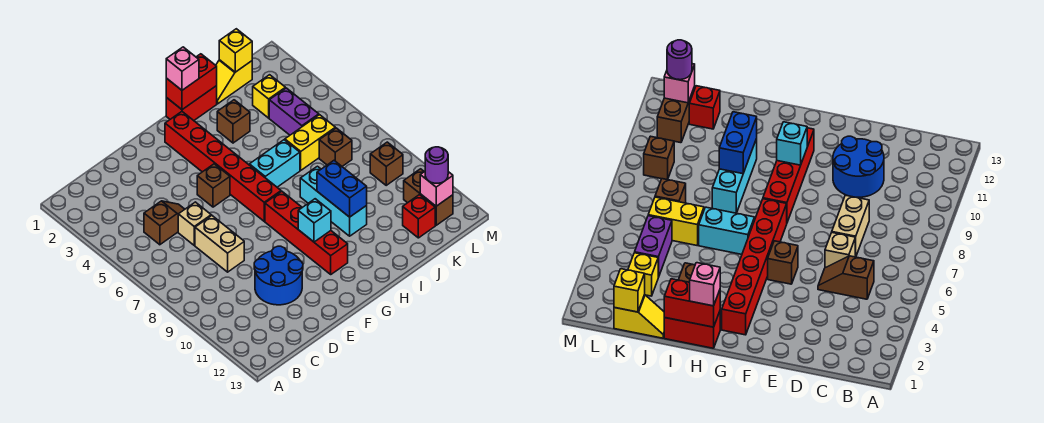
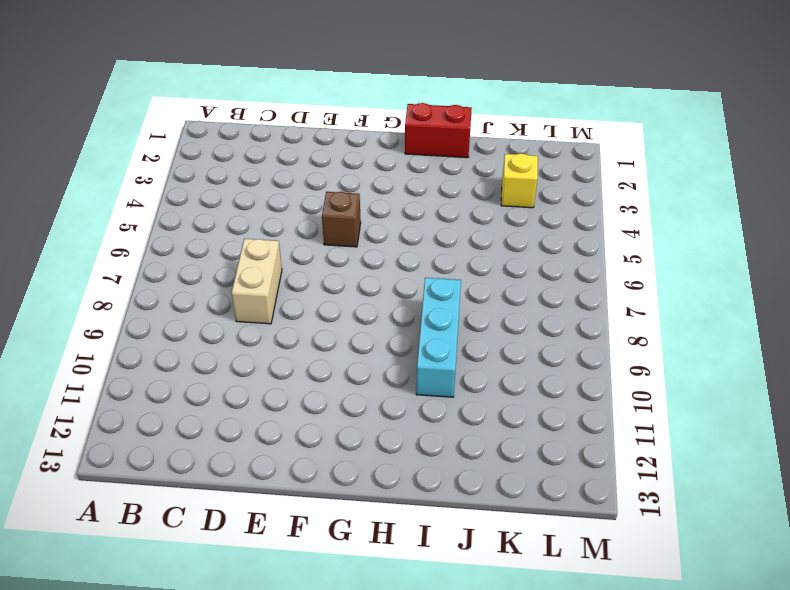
none -> brown 1x2 slope [144,201,185,245]
none -> tan 1x1 brick [178,202,211,245]
none -> blue 2x2 round brick [254,246,303,305]

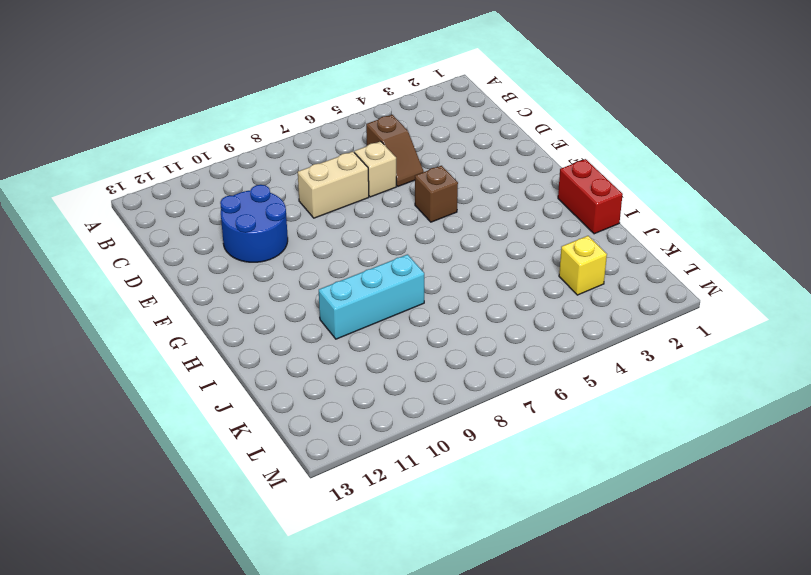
none -> red 1x6 brick [165,112,281,221]
none -> red 1x4 brick [265,191,348,274]
none -> cyan 1x2 brick [249,140,300,187]

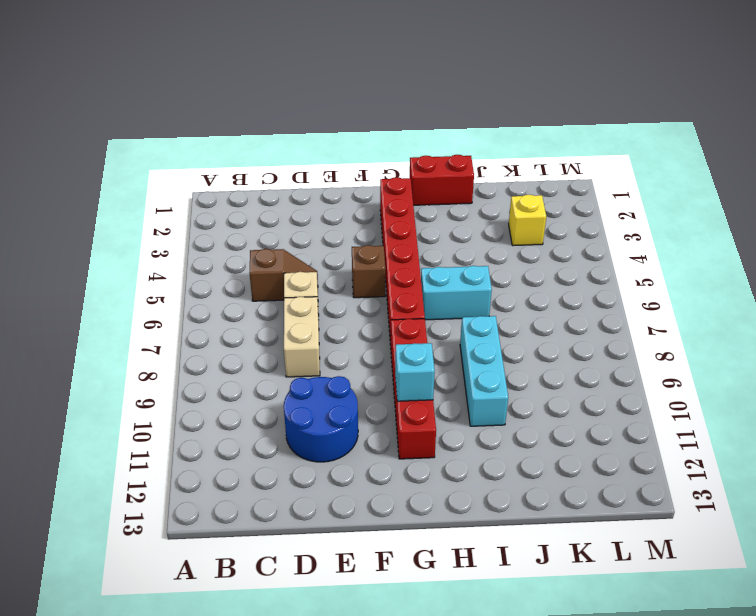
none -> brown 1x1 brick [217,100,250,143]
none -> yellow 1x2 slope [216,60,252,104]
none -> yellow 1x2 brick [285,115,335,170]

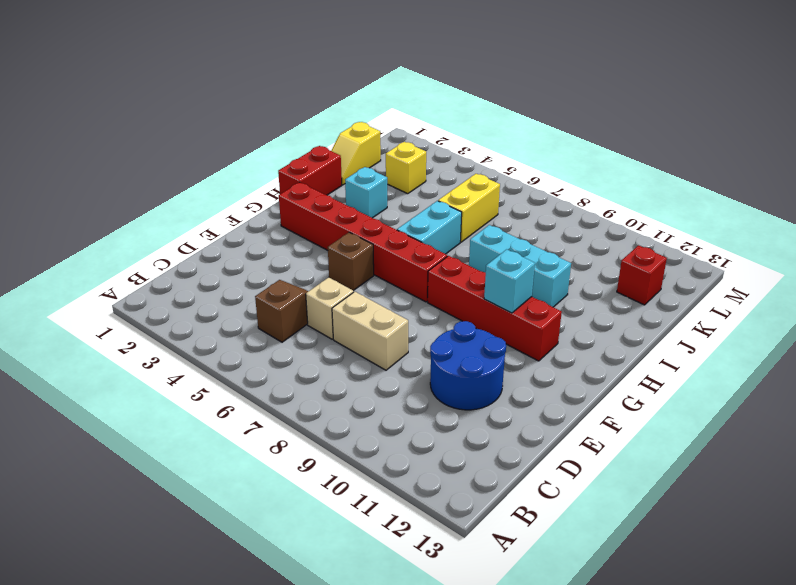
cyan 1x1 brick [345,167,387,218] -> brown 1x1 brick [217,100,250,143]
none -> purple 1x2 brick [269,88,319,135]
none -> brown 1x1 brick [319,128,352,166]
none -> brown 1x1 brick [370,142,403,185]

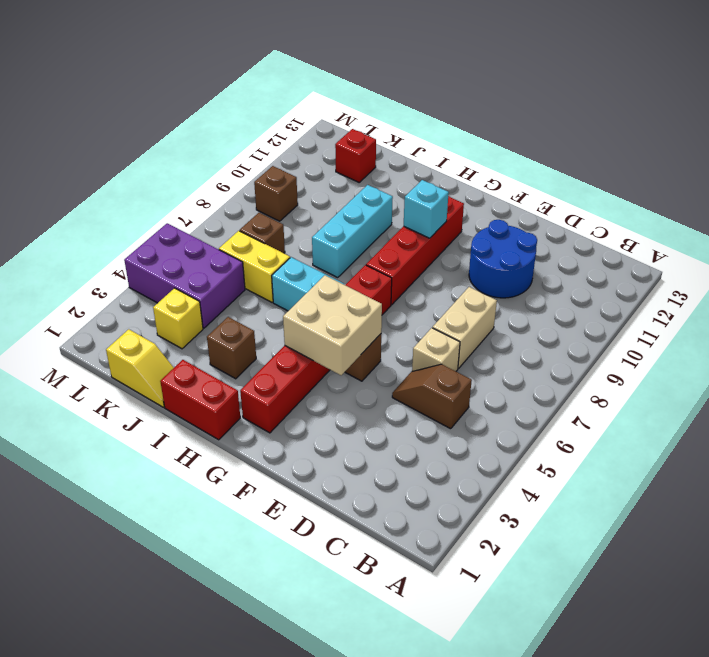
tan 2x2 brick [283,275,382,375] -> none
purple 2x3 brick [124,223,245,328] -> purple 1x2 brick [269,88,319,135]
none -> brown 1x2 brick [404,169,453,225]
none -> red 1x2 brick [166,54,217,110]
none -> blue 1x2 brick [317,161,367,217]

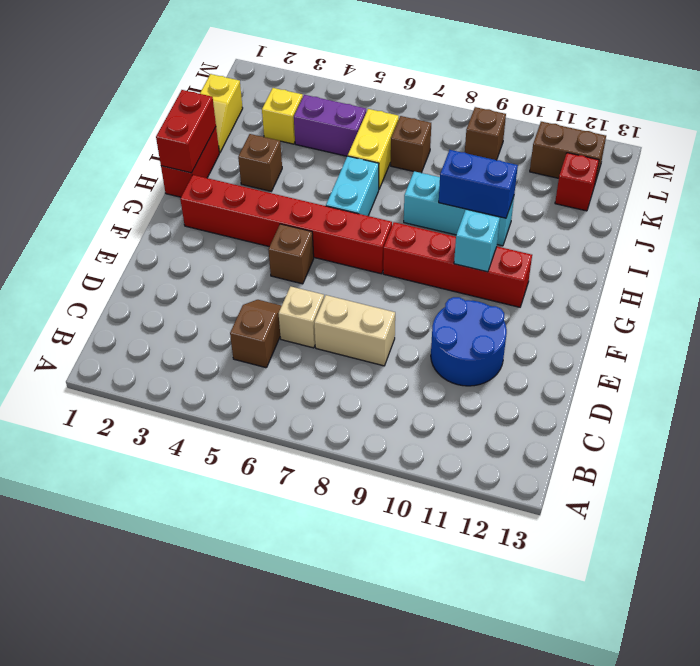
none -> yellow 1x1 brick [219,29,252,72]
none -> pink 1x1 brick [420,172,453,206]
none -> pink 1x1 brick [166,47,199,90]

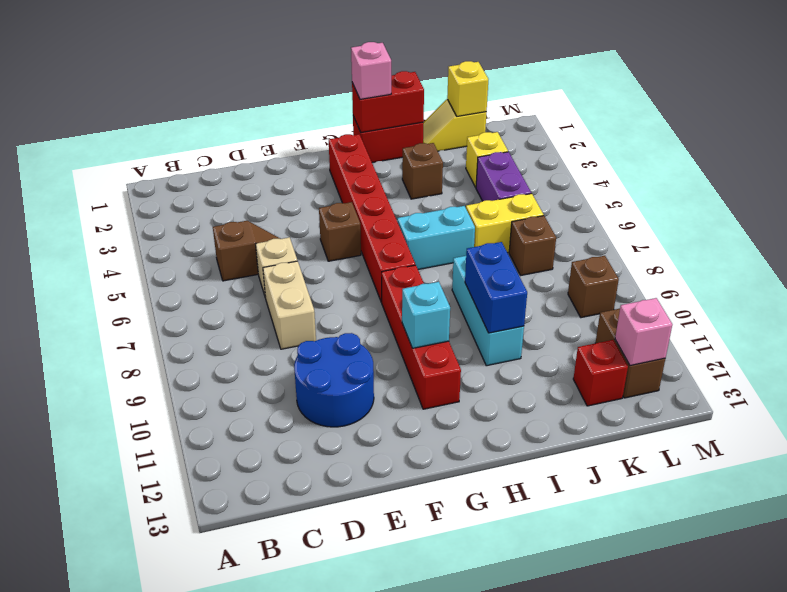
none -> purple 1x1 round brick [425,147,448,183]

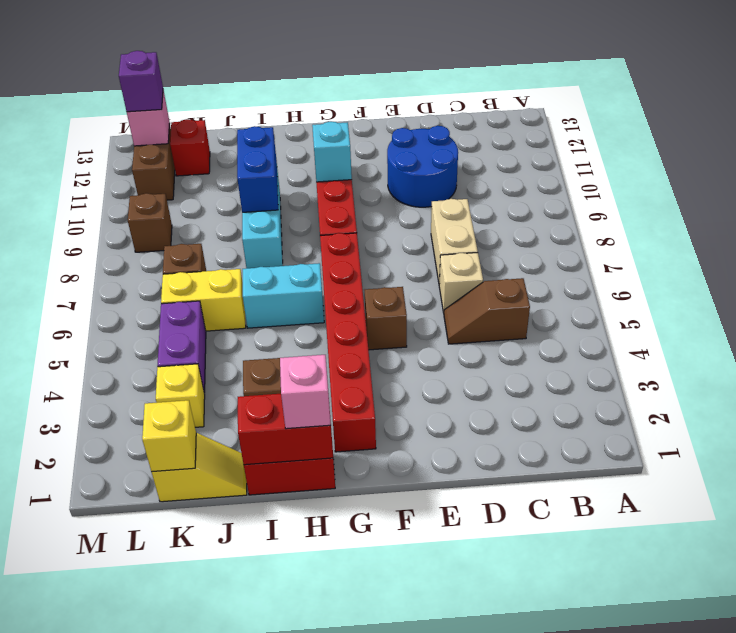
purple 1x1 brick [119,51,163,112] -> purple 1x1 round brick [425,147,448,183]

